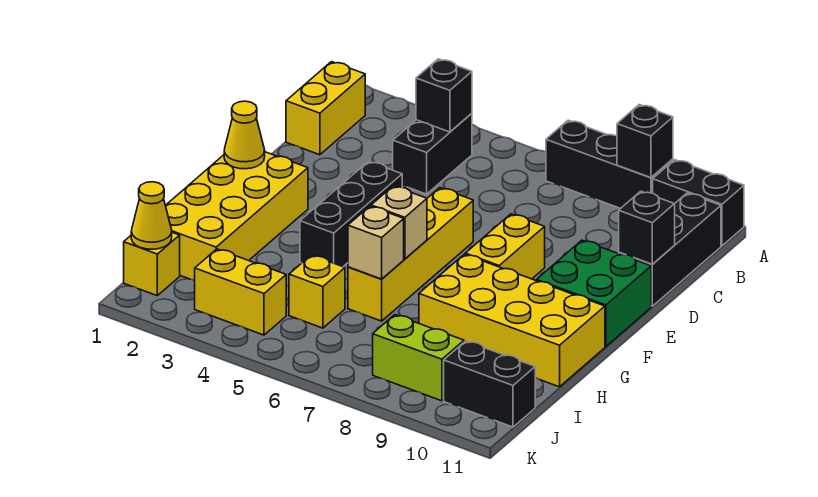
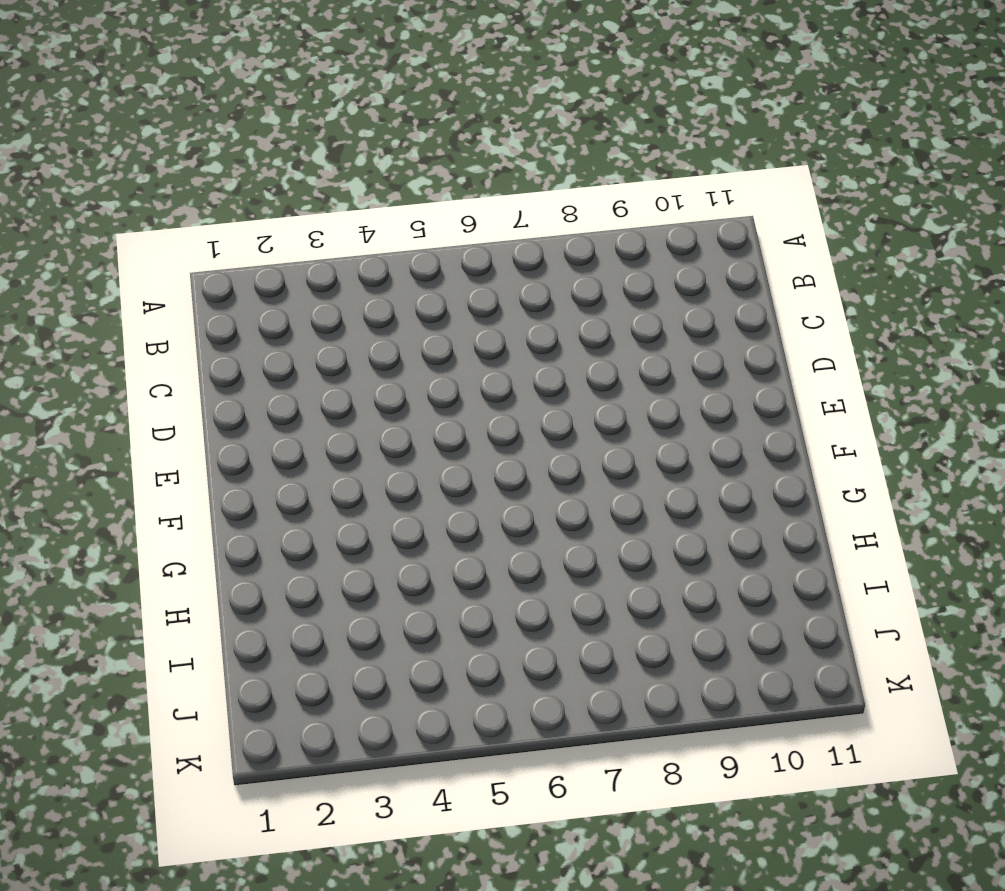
none -> black 1x3 brick [546,120,673,208]
none -> black 1x2 brick [653,160,744,246]
none -> yellow 1x2 brick [286,62,365,155]

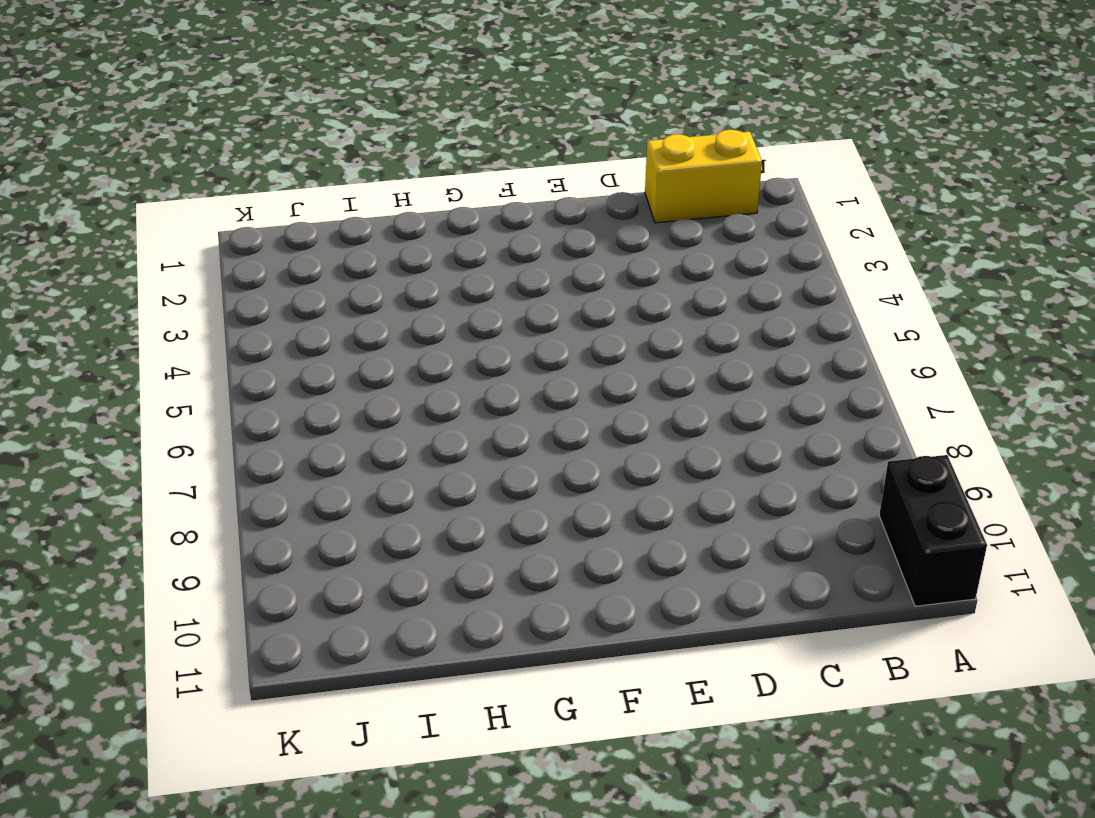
none -> black 1x3 brick [546,120,673,208]
none -> black 1x2 brick [393,113,472,194]
none -> black 1x3 brick [619,193,721,306]

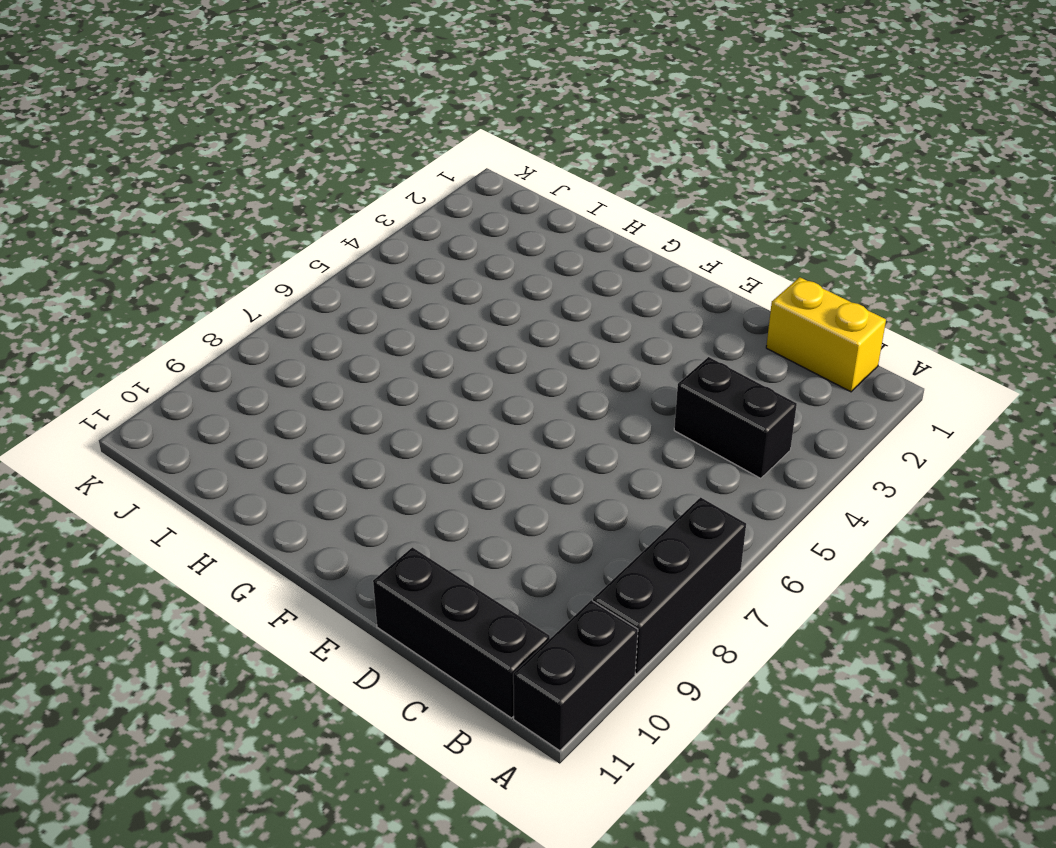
none -> black 1x3 brick [300,161,402,267]
none -> yellow 1x4 brick [348,188,473,321]
none -> yellow 1x2 brick [465,214,545,279]

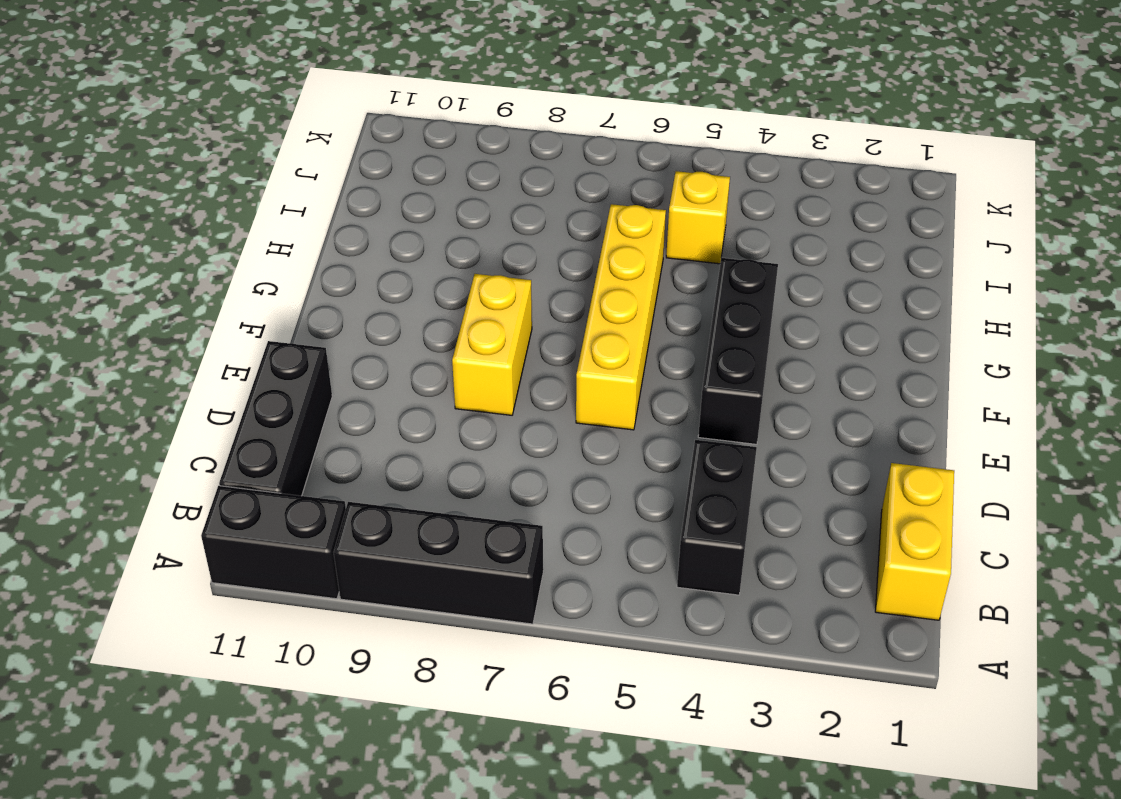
none -> green 2x2 brick [537,240,651,347]
none -> yellow 2x4 brick [165,152,308,280]
none -> yellow 2x4 brick [419,254,605,387]

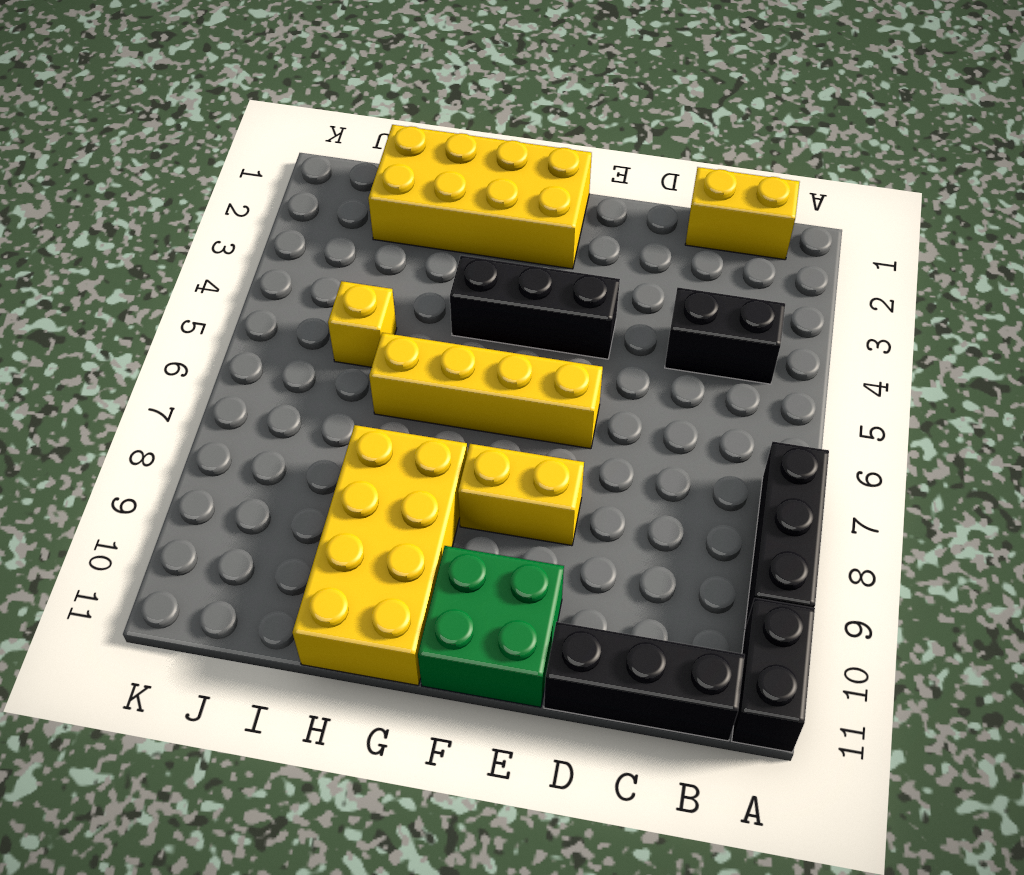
none -> yellow 1x1 brick [124,232,180,295]
none -> yellow 1x2 brick [195,249,286,335]
none -> lime 1x2 brick [373,315,464,401]

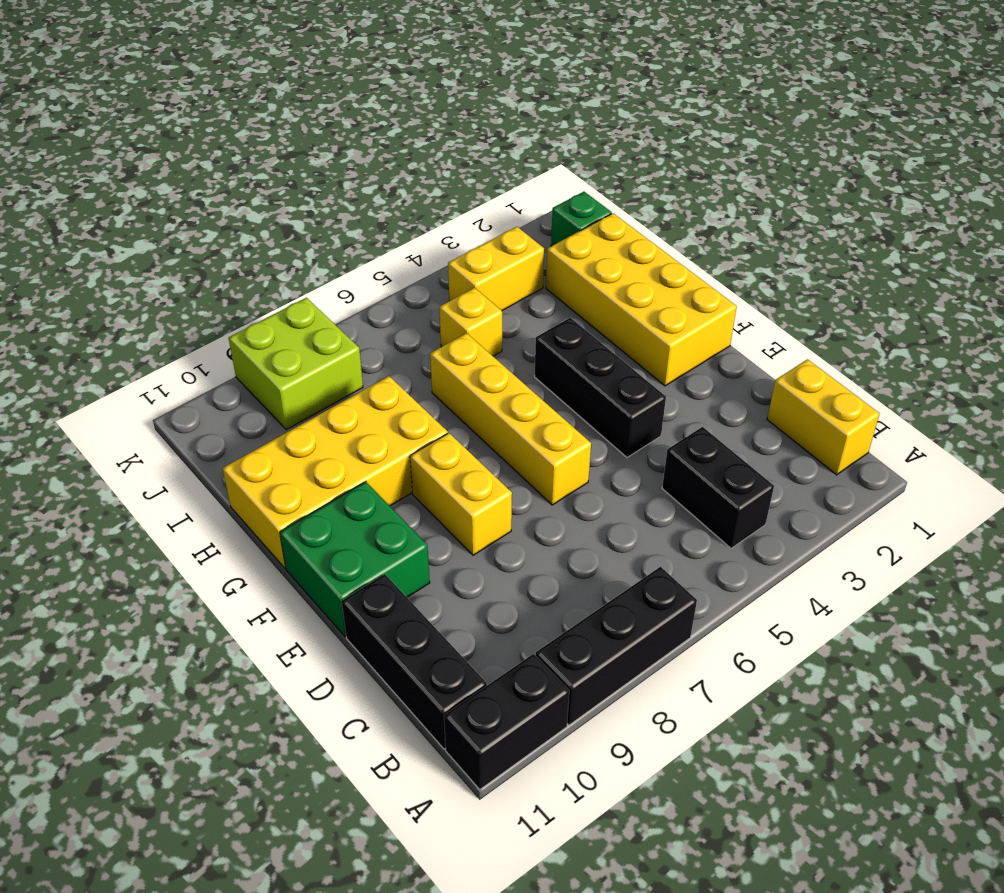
green 1x1 brick [551,192,612,246] -> yellow 1x1 brick [124,232,180,295]
lime 2x2 brick [229,298,363,430] -> lime 1x2 brick [373,315,464,401]
none -> black 1x2 brick [444,341,535,427]
none -> black 1x1 brick [617,105,673,178]
none -> black 1x1 brick [416,59,472,132]

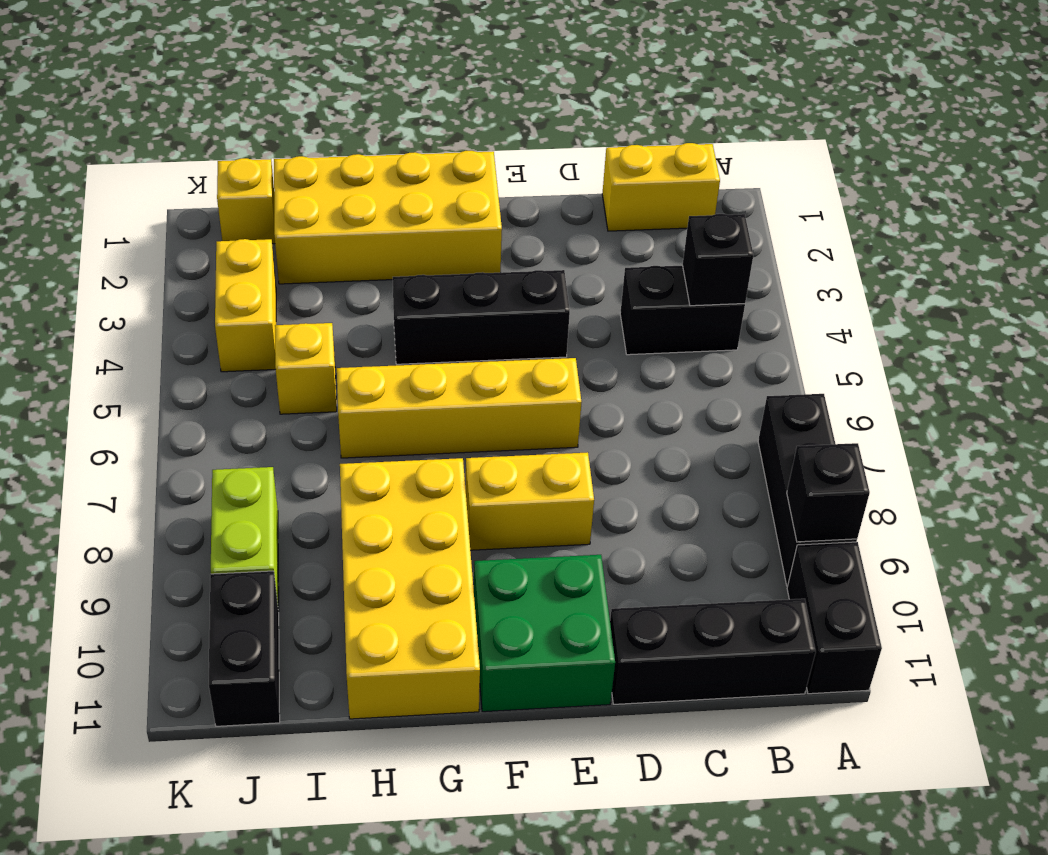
none -> black 1x1 brick [619,191,675,264]
none -> yellow 1x1 cone [224,101,265,169]
none -> tan 1x1 brick [371,186,427,259]

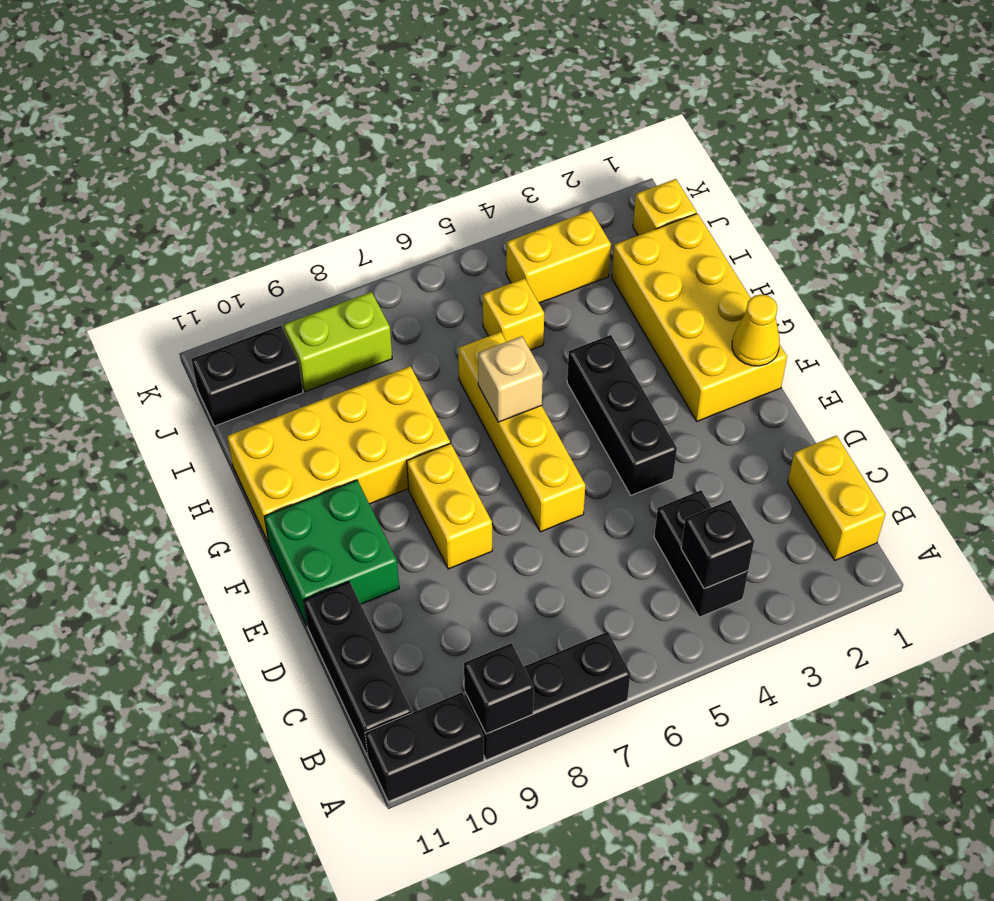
none -> black 1x1 brick [619,191,675,264]
none -> tan 1x1 brick [348,206,404,279]
none -> yellow 1x1 cone [131,182,172,249]

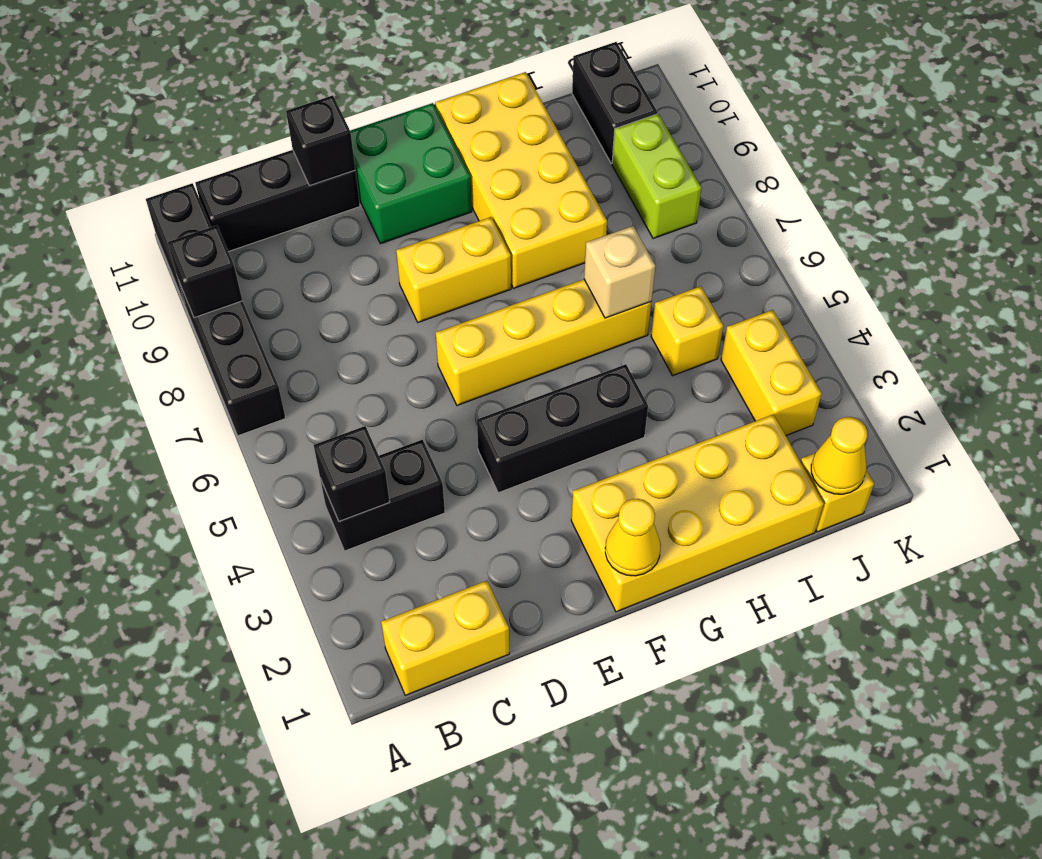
none -> tan 1x1 brick [371,186,427,259]

